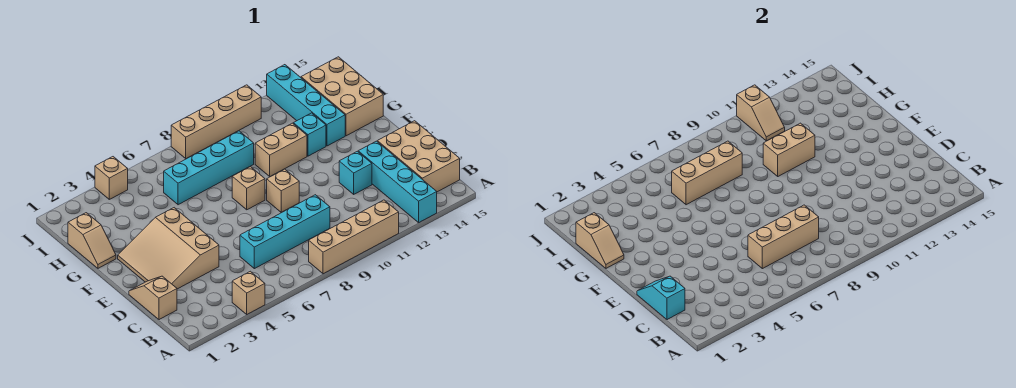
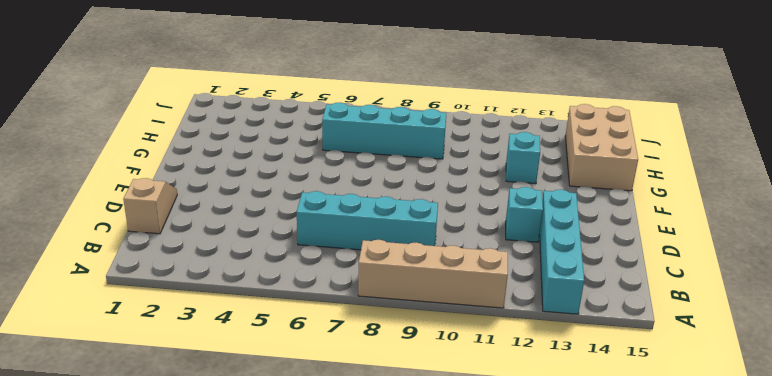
none -> tan 1x1 brick [232,271,265,314]
none -> tan 2x3 brick [377,121,460,192]
none -> tan 3x3 slope [118,208,219,289]

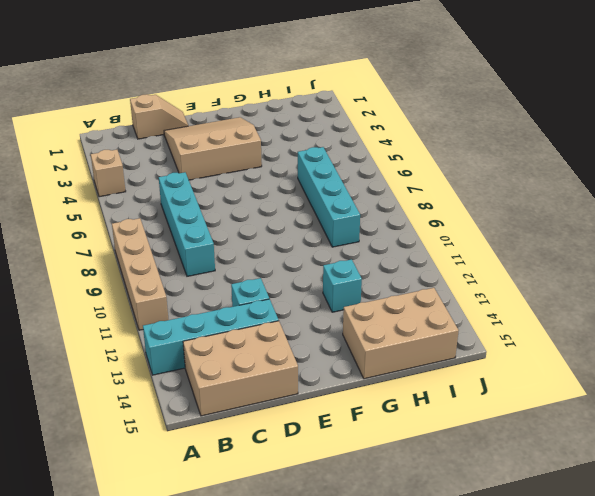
none -> tan 1x1 brick [267,169,299,212]
none -> tan 1x1 brick [232,167,265,210]
none -> tan 1x2 slope [68,213,116,268]

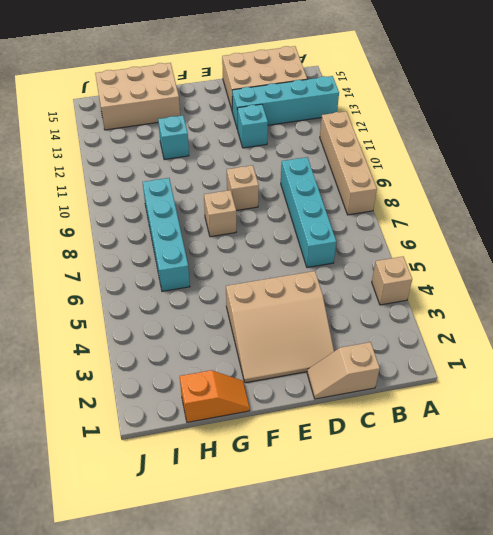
orange 1x2 slope [180,370,250,422] -> tan 1x2 slope [68,213,116,268]
none -> tan 1x2 brick [255,123,307,177]
none -> cyan 1x4 brick [267,65,345,146]
none -> tan 1x1 brick [95,157,128,199]

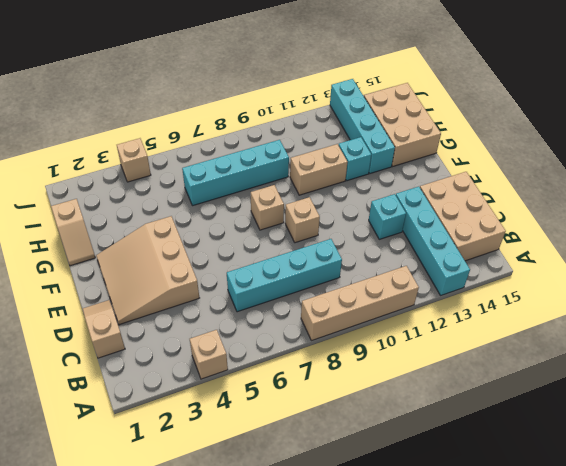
none -> tan 1x4 brick [171,85,261,159]
none -> cyan 1x2 slope [637,276,685,320]
none -> tan 1x3 brick [748,205,819,269]

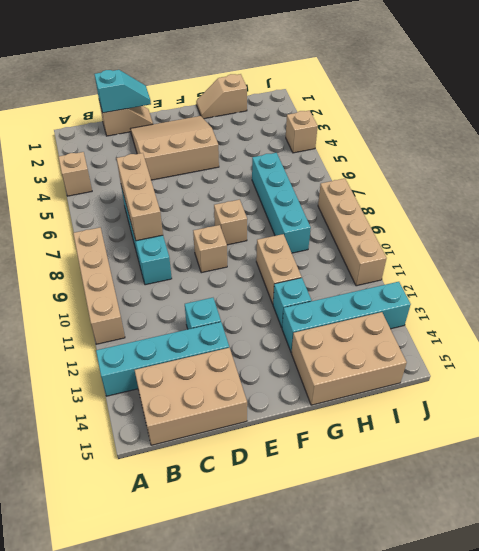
none -> tan 1x2 slope [576,213,624,268]
none -> tan 1x2 brick [763,123,815,176]
none -> tan 1x3 brick [672,141,742,205]

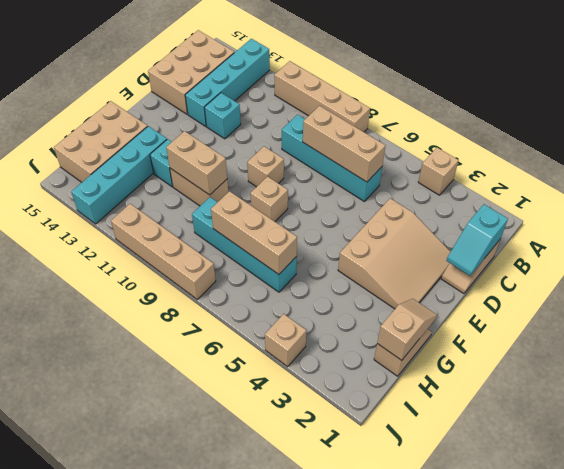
none -> tan 1x2 slope [737,85,785,141]

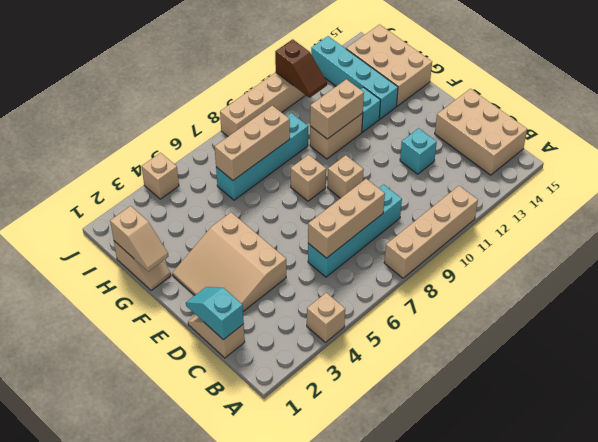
brown 1x2 slope [275,39,327,98] -> tan 1x2 slope [737,85,785,141]
none -> cyan 1x4 brick [358,141,437,223]

